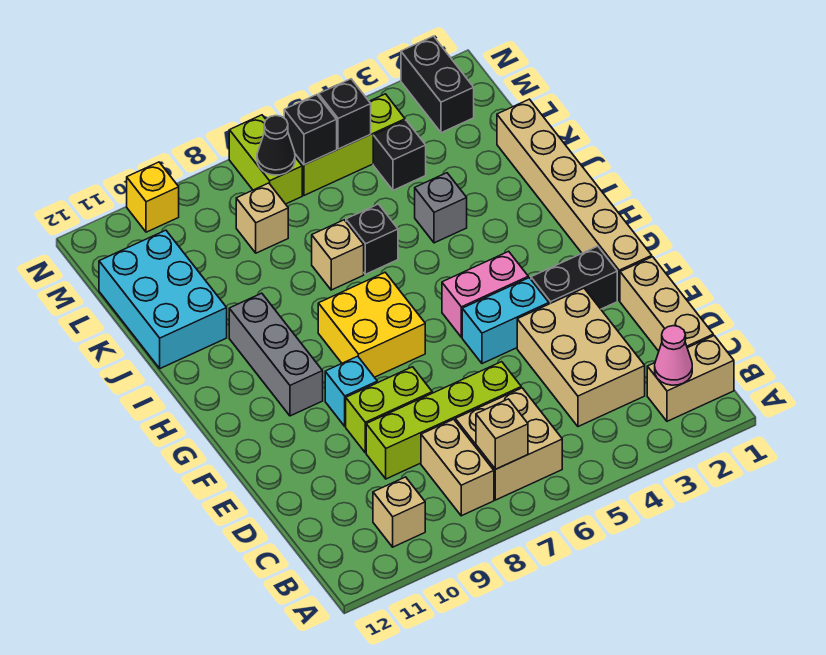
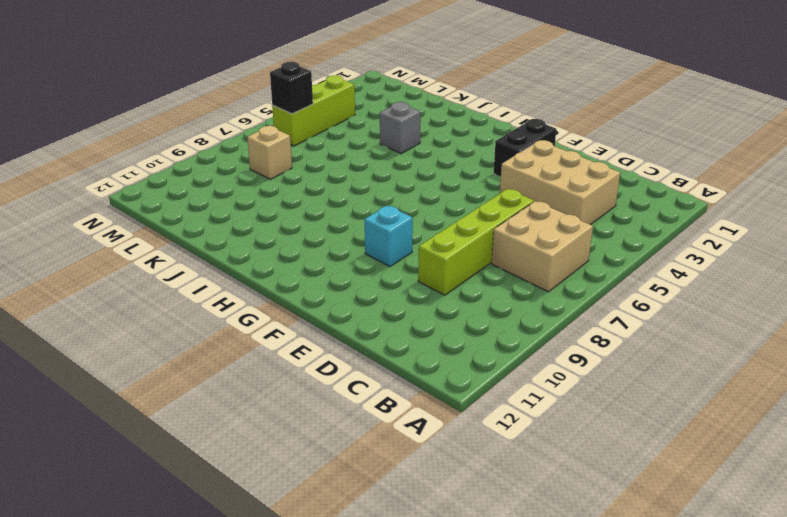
none -> tan 1x2 brick [647,336,734,421]
none -> tan 1x2 brick [421,419,494,516]
none -> tan 1x1 brick [373,477,425,547]
none -> tan 1x3 brick [620,257,713,351]

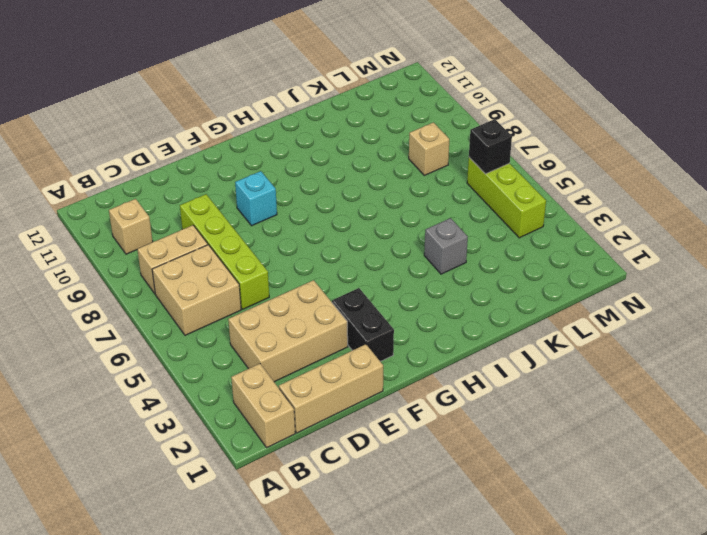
none -> lime 1x2 brick [346,367,432,453]
none -> tan 1x6 brick [497,99,652,301]
none -> cyan 1x2 brick [462,278,549,364]
none -> pink 1x2 brick [442,251,528,337]

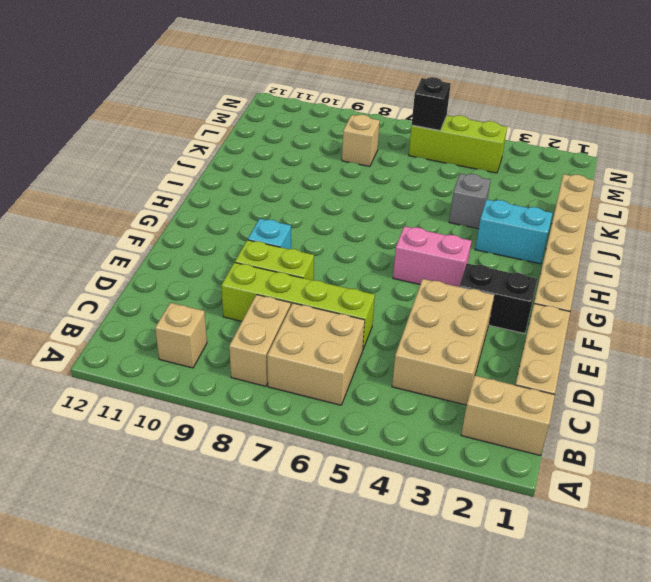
cyan 1x2 brick [475,199,553,264] -> cyan 1x2 brick moved to [462,278,549,364]
none -> yellow 2x2 brick [318,273,425,377]
none -> grey 1x3 brick [229,293,323,416]
none -> black 1x1 brick [346,204,398,274]
none -> tan 1x1 brick [312,220,364,290]

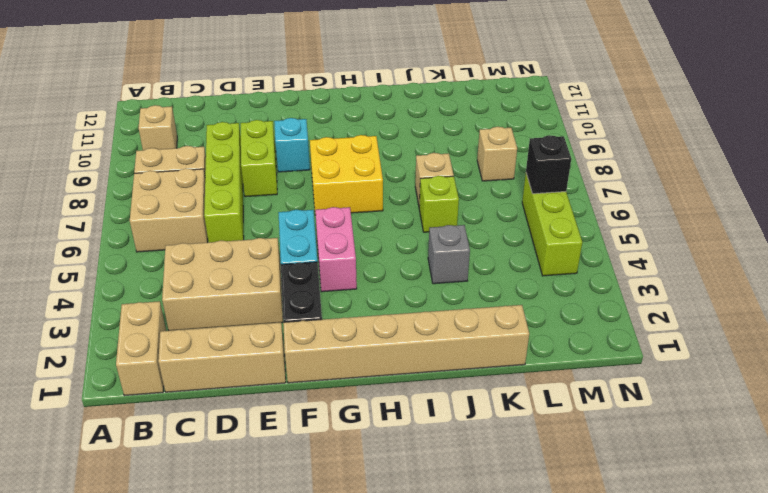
lime 1x1 brick [419,176,459,232] -> black 1x1 brick [346,204,398,274]
none -> grey 1x3 brick [229,293,323,416]
none -> cyan 2x3 brick [99,230,227,368]
none -> black 1x1 brick [373,120,426,190]
none -> black 1x2 brick [401,36,474,133]

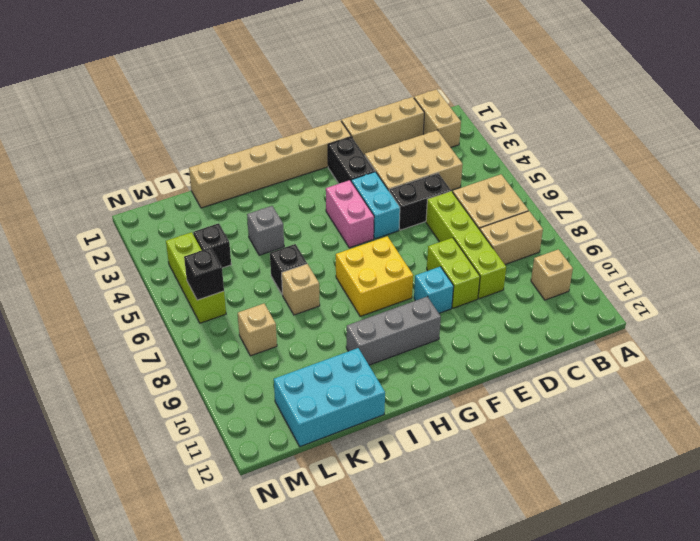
black 1x2 brick [389,173,451,230] -> black 1x2 brick moved to [401,36,474,133]
none -> lime 1x2 brick [229,115,302,204]
none -> yellow 1x1 brick [127,162,179,232]
none -> pink 1x1 cone [655,326,692,385]
none -> tan 1x1 brick [476,399,528,469]

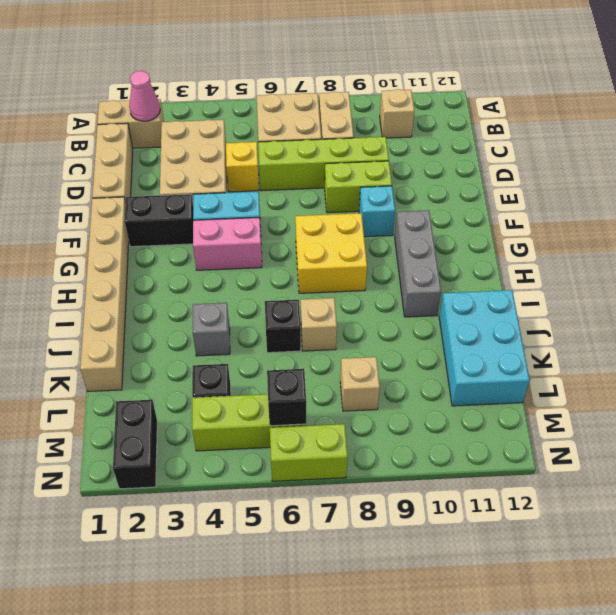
yellow 1x1 brick [226,142,259,192] -> yellow 1x1 brick moved to [127,162,179,232]
lime 1x2 brick [270,424,348,481] -> lime 1x2 brick turned to [229,115,302,204]
none -> tan 1x1 brick [476,399,528,469]
none -> black 1x1 brick [319,79,371,149]
none -> black 1x1 cone [257,116,295,175]

